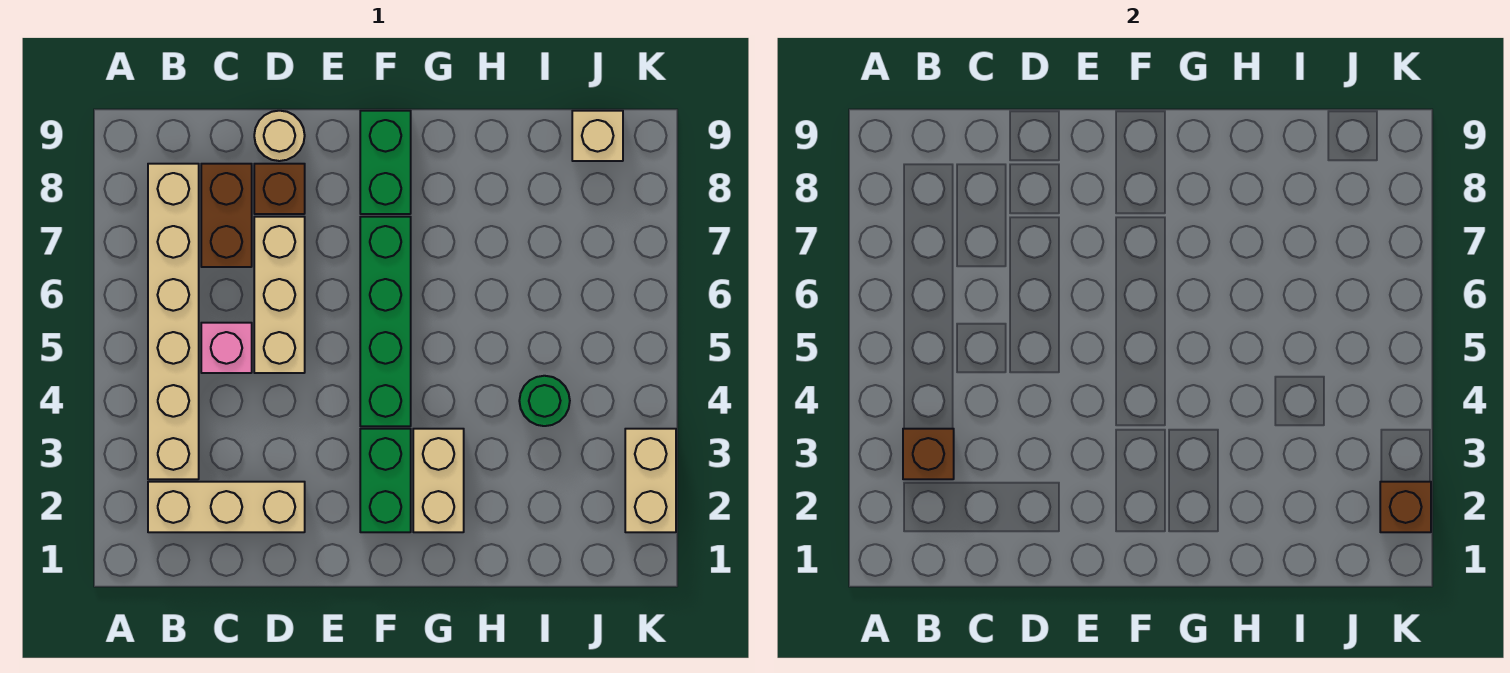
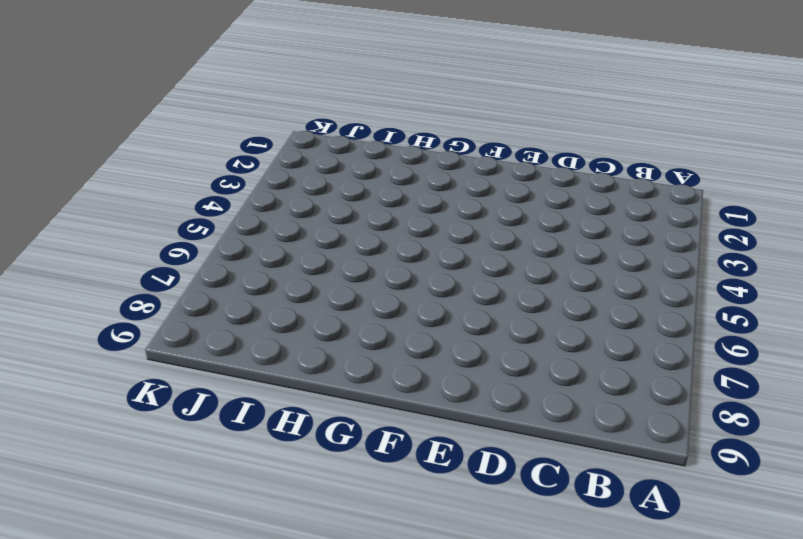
none -> tan 1x3 brick [148,482,305,532]
none -> tan 1x6 brick [148,164,199,479]
none -> pink 1x1 brick [201,323,252,373]

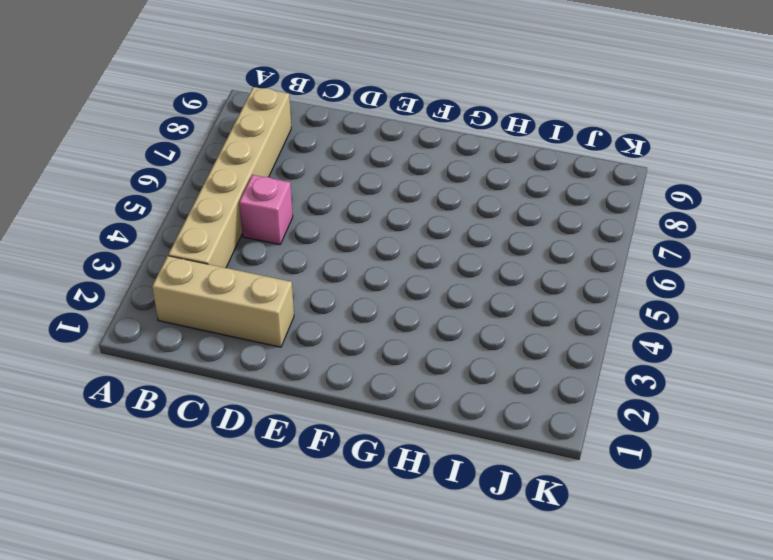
none -> brown 1x2 brick [201,164,252,267]
none -> tan 1x3 brick [254,217,305,373]
none -> brown 1x1 brick [254,164,305,214]

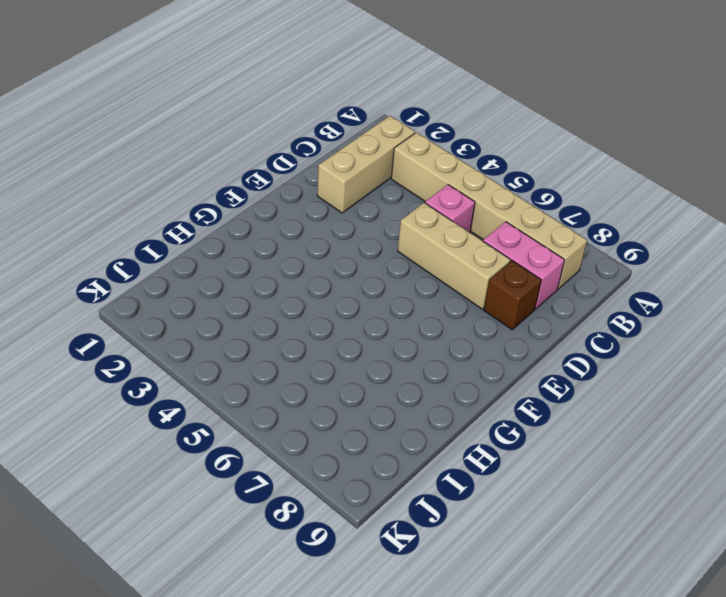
pink 1x2 brick [483,222,565,309] -> brown 1x2 brick [201,164,252,267]
none -> tan 1x1 round brick [254,111,305,161]
none -> green 1x2 brick [360,429,411,532]
none -> green 1x4 brick [360,217,411,426]

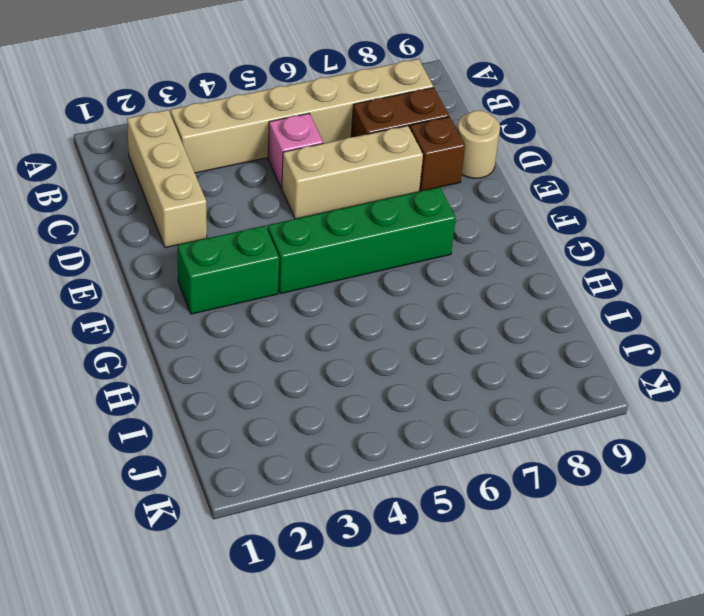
none -> green 1x2 brick [360,111,411,214]
none -> tan 1x2 brick [413,429,464,532]
none -> green 1x1 round brick [519,376,570,426]

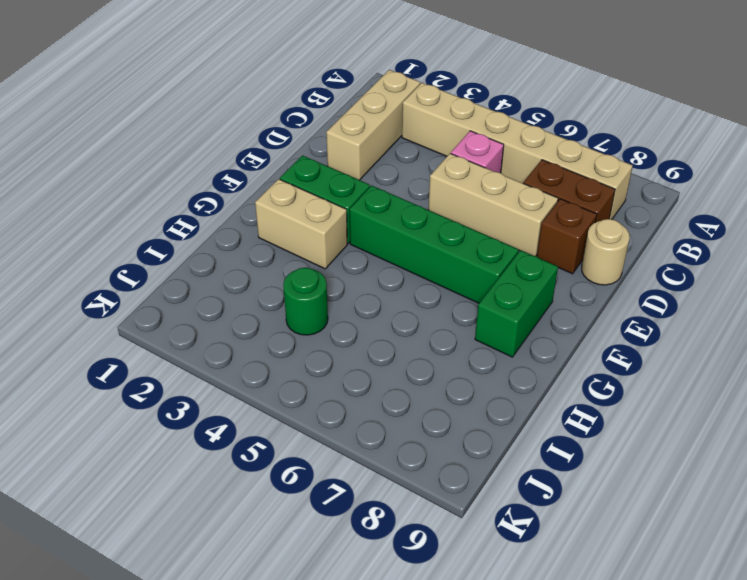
green 1x2 brick [475,250,558,357] -> green 1x2 brick turned to [360,111,411,214]
none -> tan 1x1 brick [572,111,623,161]
none -> tan 1x2 brick [625,429,676,532]
none -> brown 1x1 brick [903,429,954,479]

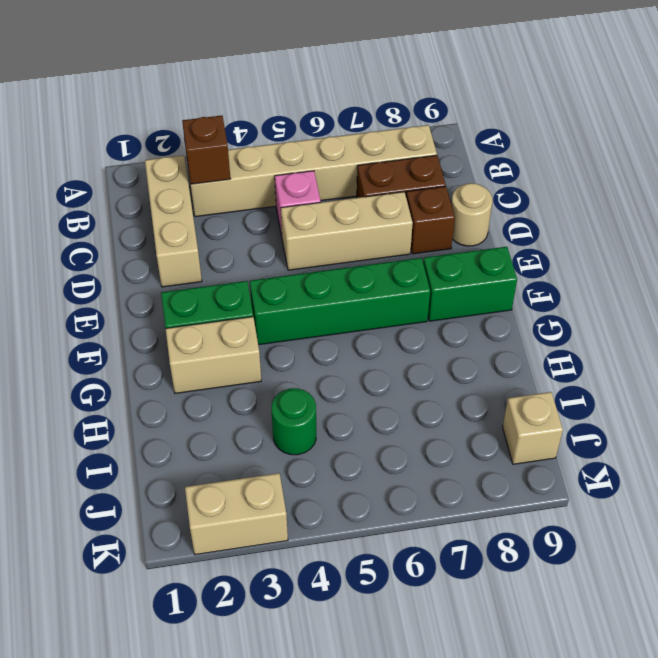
none -> brown 1x1 brick [1380,482,1431,532]

